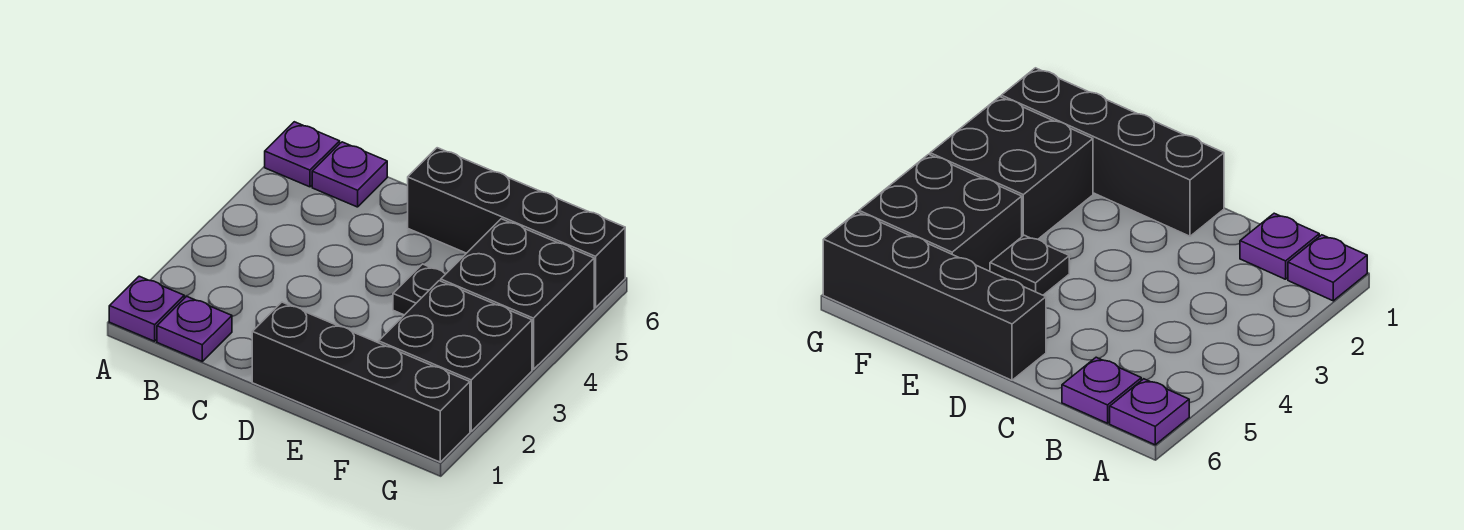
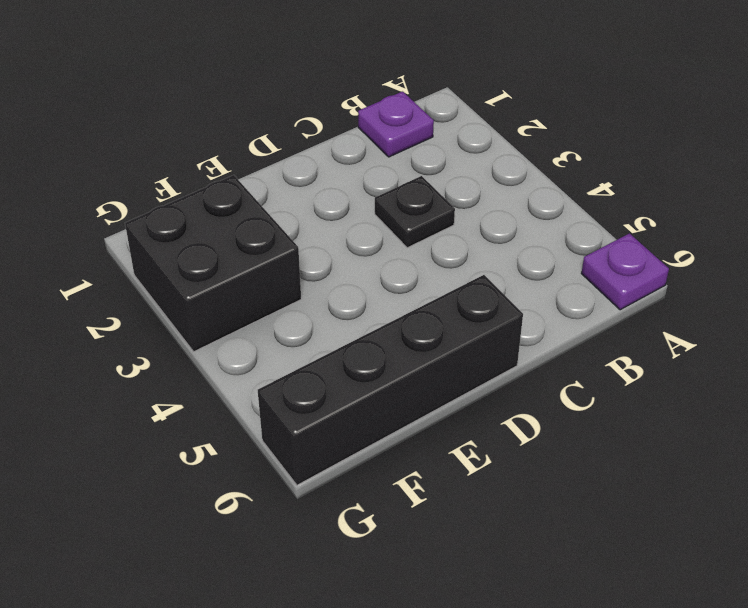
black 1x1 plate [375,176,455,248] -> black 1x1 plate moved to [393,264,445,315]
none -> purple 1x1 plate [109,276,184,341]
none -> purple 1x1 plate [312,142,387,207]

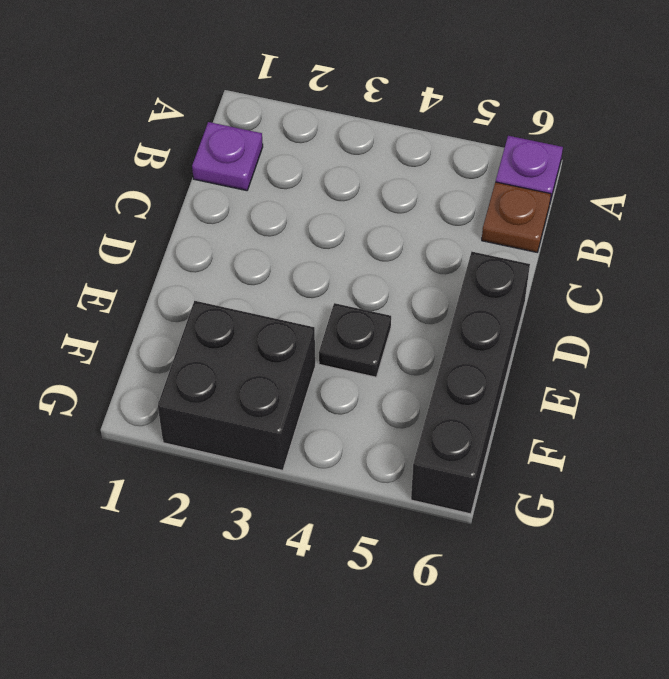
brown 1x1 plate [482,182,551,252] -> purple 1x1 plate [312,142,387,207]
none -> purple 1x1 plate [109,276,184,341]
none -> black 1x4 brick [252,302,470,462]

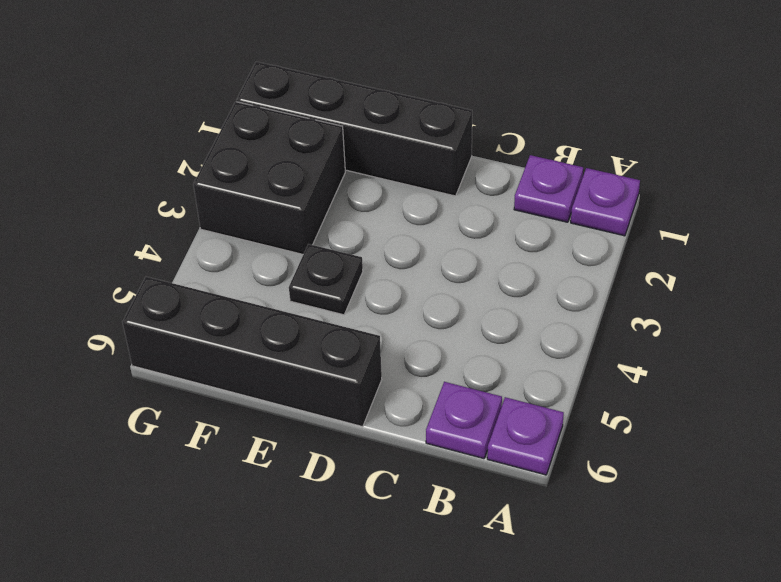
none -> black 2x2 brick [441,219,594,370]

